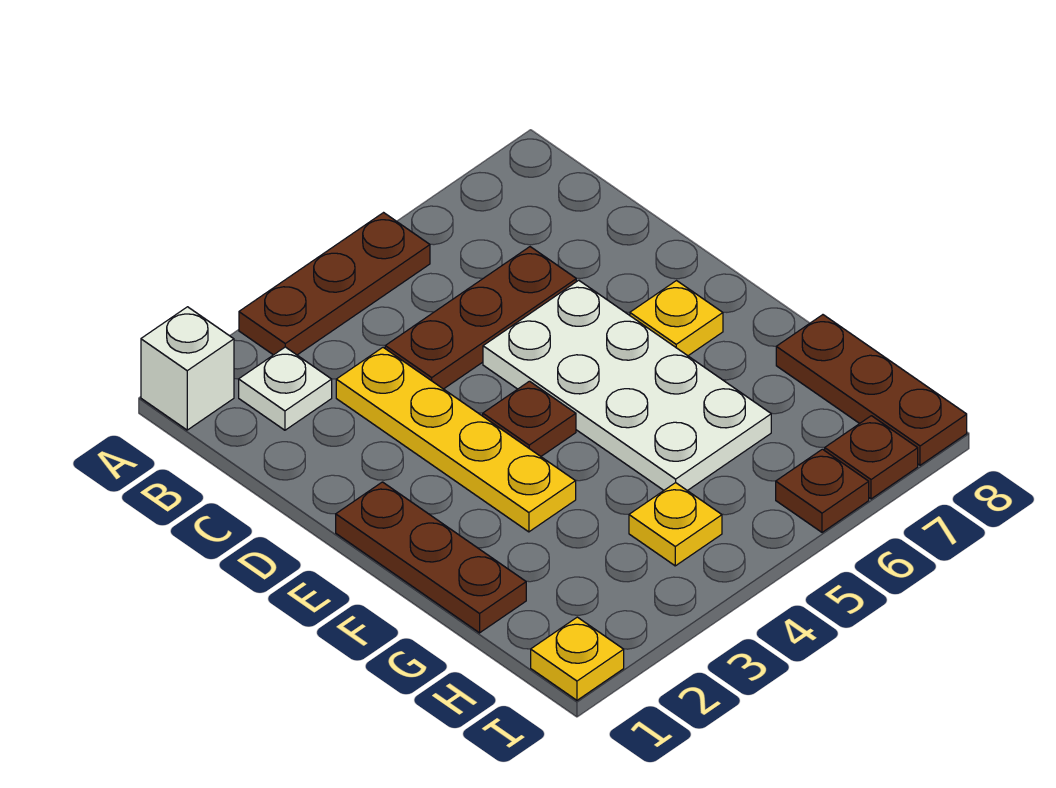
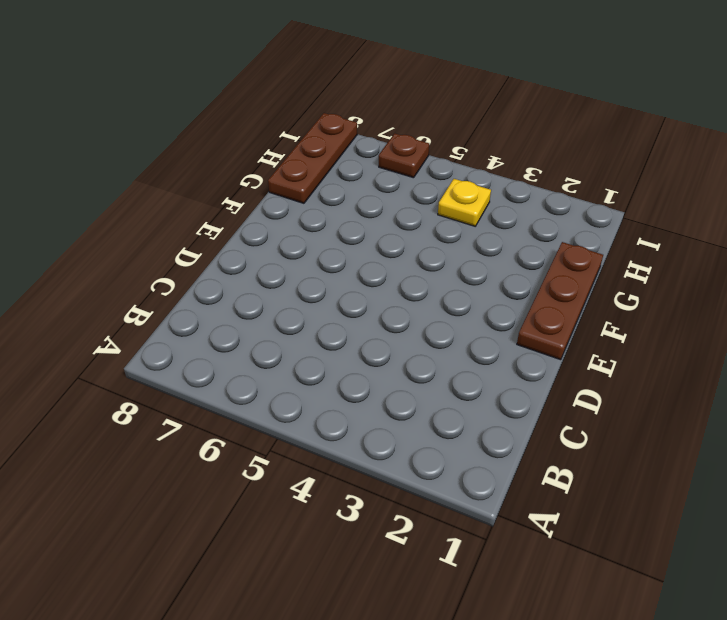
none -> white 1x1 brick [141,307,234,430]
none -> brown 1x3 plate [239,213,430,355]
none -> white 1x1 plate [239,347,332,430]

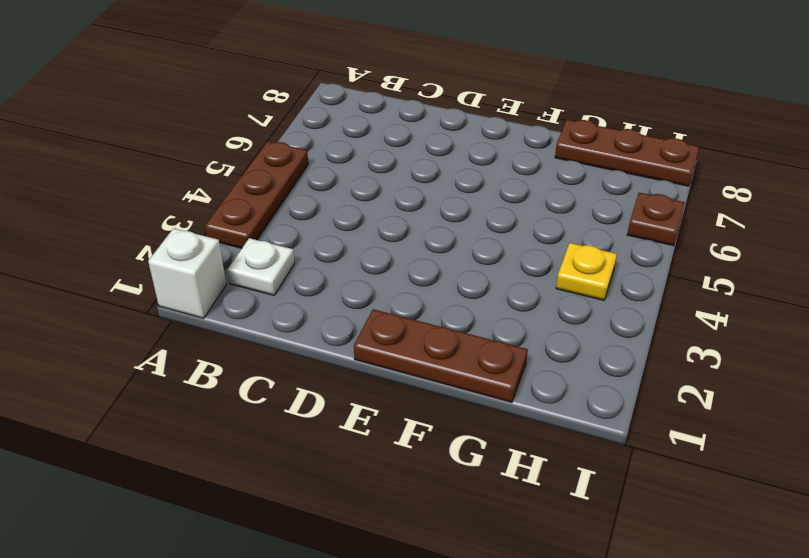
none -> yellow 1x4 plate [336,348,576,532]
none -> brown 1x3 plate [385,247,576,389]
none -> white 2x4 plate [483,280,771,491]

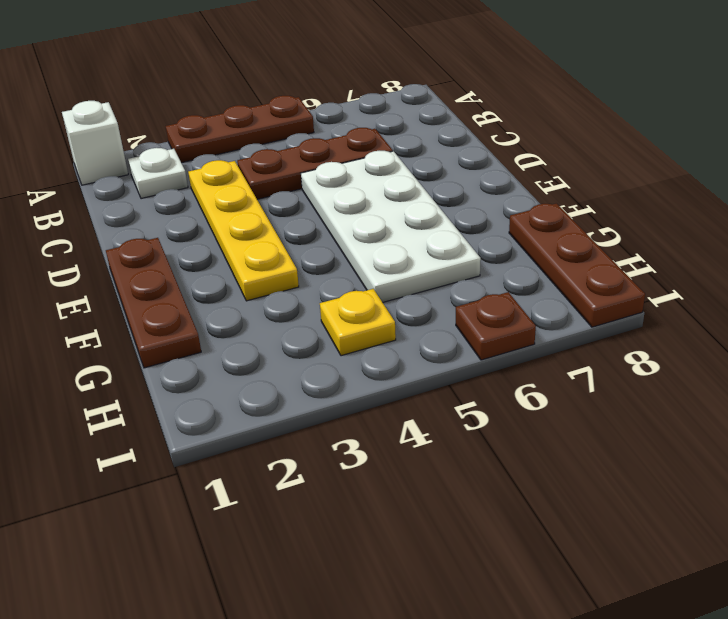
none -> brown 1x1 plate [483,381,576,456]
none -> yellow 1x1 plate [630,281,723,356]
none -> yellow 1x1 plate [531,617,624,700]

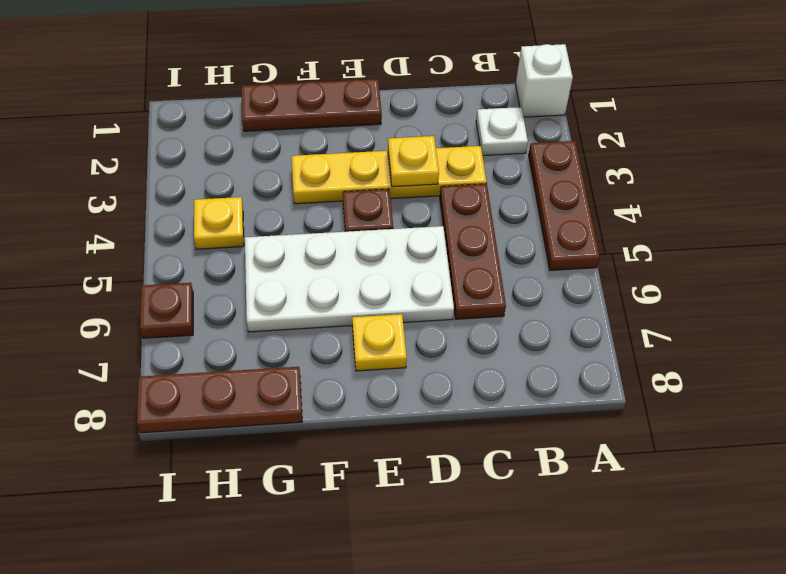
yellow 1x1 plate [388,136,439,187] -> yellow 1x1 plate moved to [531,617,624,700]
none -> brown 1x1 plate [825,416,918,499]

